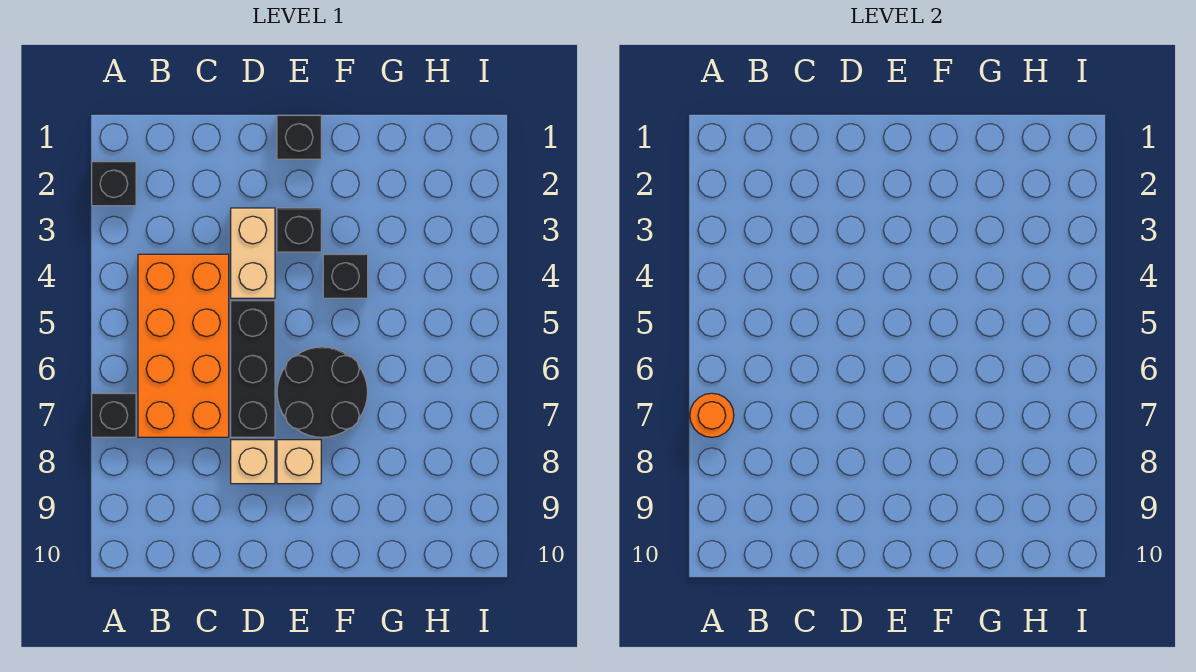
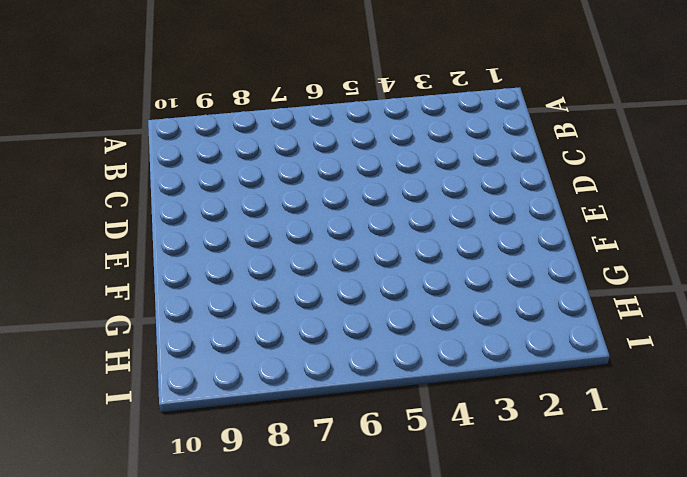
none -> black 1x1 brick [92,162,136,206]
none -> black 1x1 brick [92,393,136,437]
none -> orange 2x4 brick [138,254,229,437]

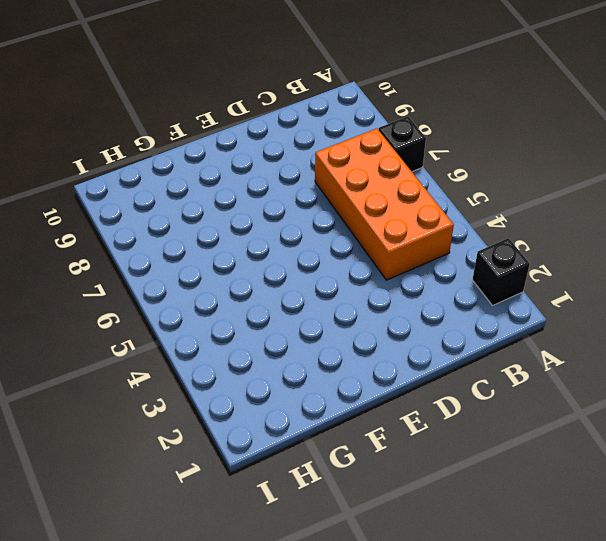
none -> tan 1x2 brick [231,208,275,298]
none -> black 1x3 brick [231,301,275,437]
none -> tan 1x1 brick [231,440,275,484]

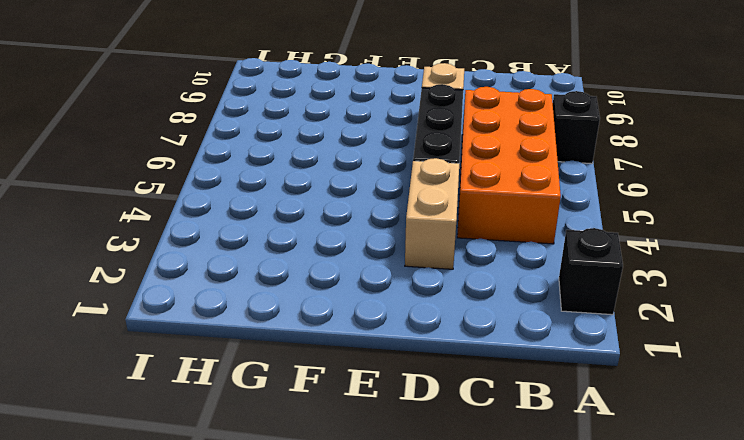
none -> black 1x1 brick [277,115,321,159]
none -> black 1x1 brick [277,208,321,252]
none -> black 2x2 round brick [277,347,368,437]

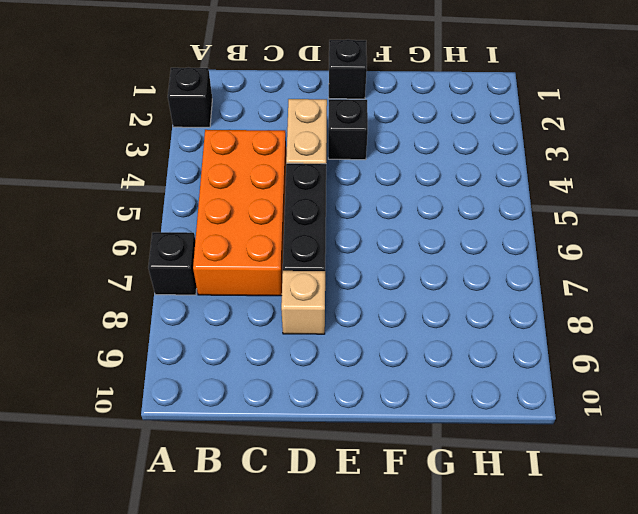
none -> black 2x2 round brick [277,347,368,437]
none -> tan 1x1 brick [277,440,321,484]
none -> black 1x1 brick [323,254,368,298]

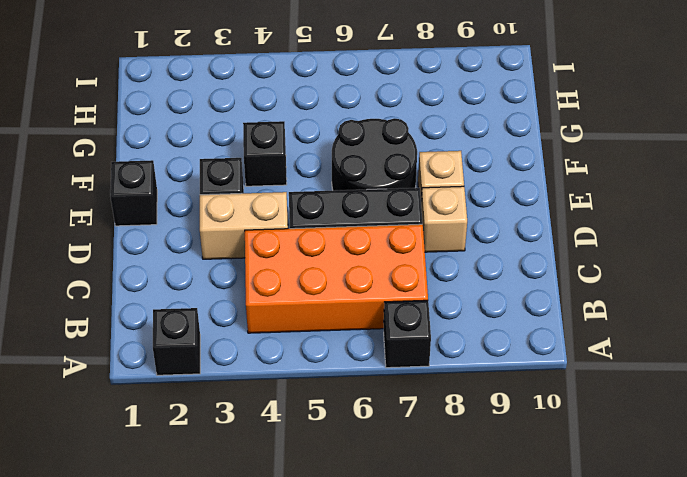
none -> orange 1x1 round brick [690,393,734,437]

